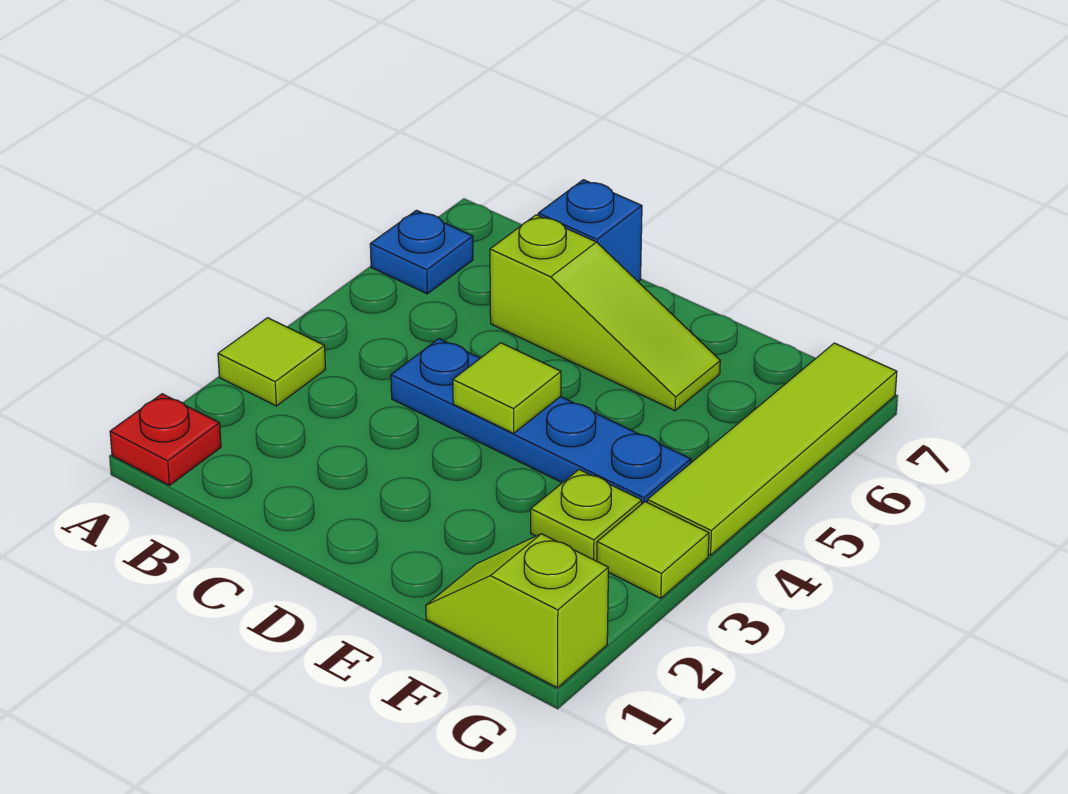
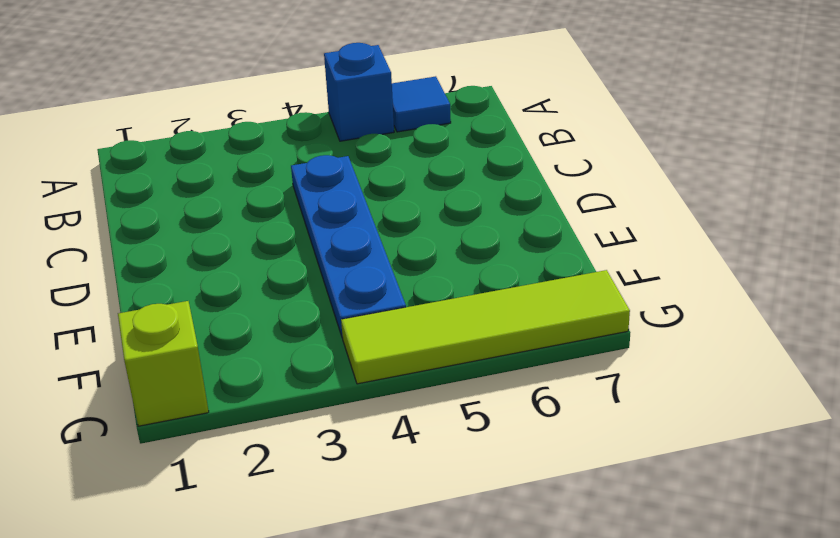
blue 1x1 brick [324,43,394,141] -> blue 1x1 brick moved to [538,180,642,282]
blue 1x1 tile [392,76,451,132] -> blue 1x1 plate [370,210,473,294]
none -> red 1x1 plate [110,394,221,485]
none -> lime 1x1 tile [218,318,326,406]

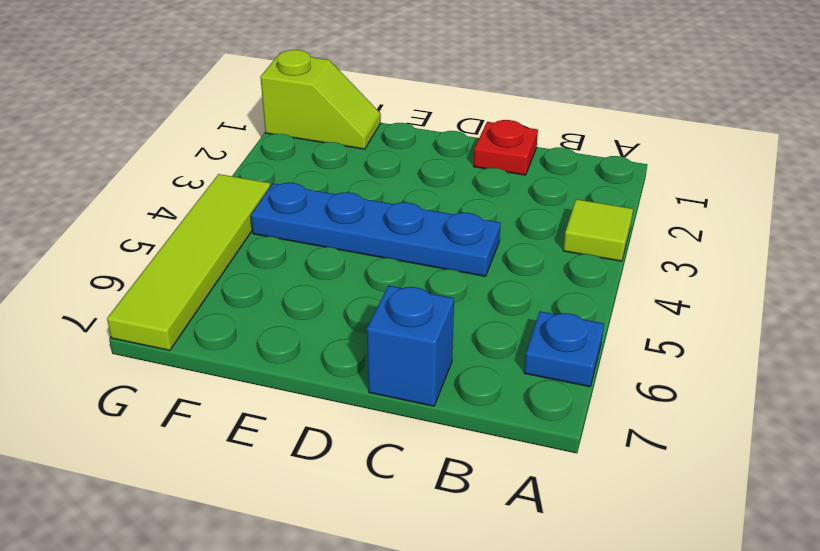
red 1x1 plate [474,120,538,175] -> red 1x1 plate moved to [110,394,221,485]
none -> lime 1x3 slope [490,215,720,411]
none -> lime 1x1 plate [531,470,642,561]

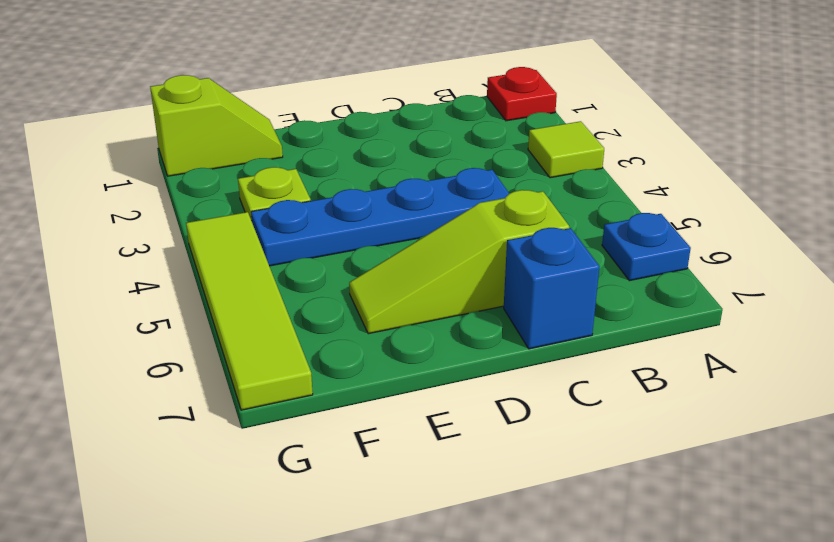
none -> lime 1x1 tile [597,502,709,598]
none -> lime 1x1 tile [453,343,561,433]

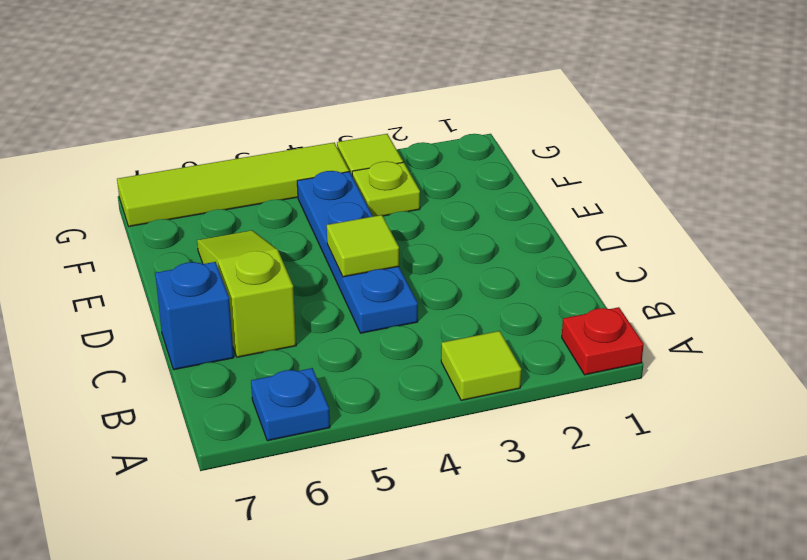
none -> lime 1x2 slope [426,534,608,688]

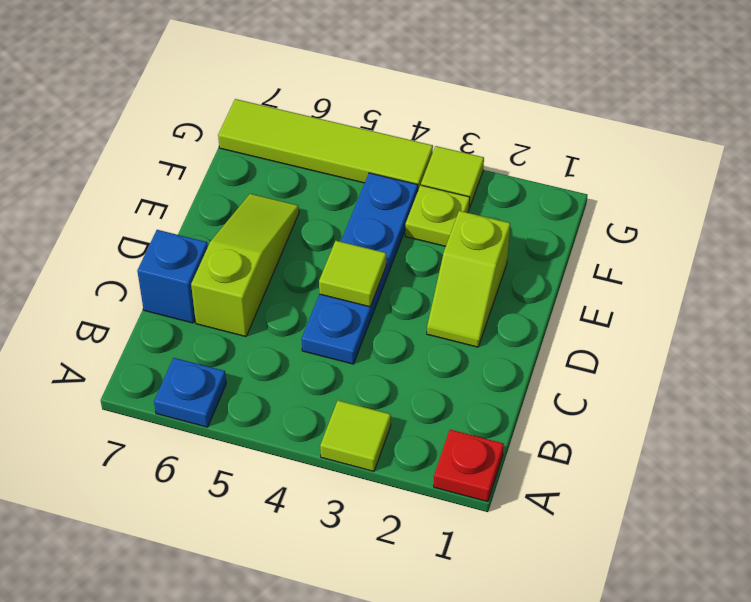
lime 1x2 slope [427,211,510,347] -> lime 1x2 slope moved to [426,534,608,688]

